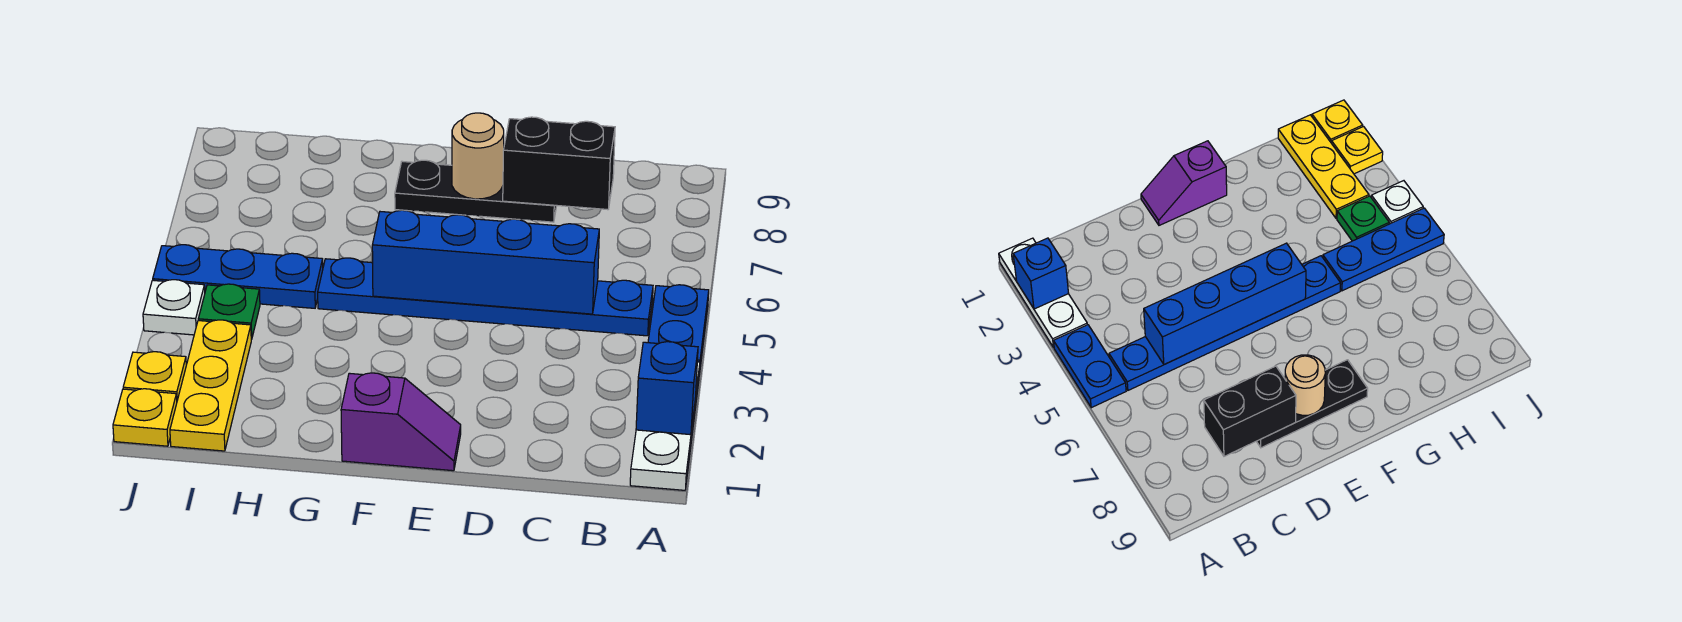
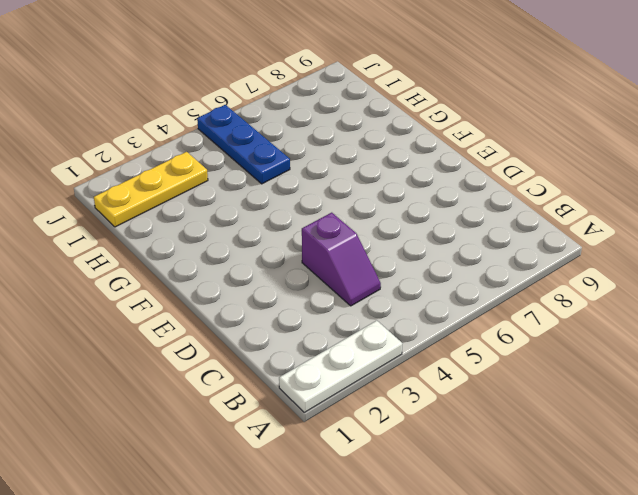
purple 1x2 slope [302,213,381,306] -> purple 1x2 slope moved to [341,373,461,471]
none -> blue 1x2 plate [648,285,709,375]
none -> blue 1x6 plate [318,258,653,336]
none -> black 1x3 plate [395,160,557,222]

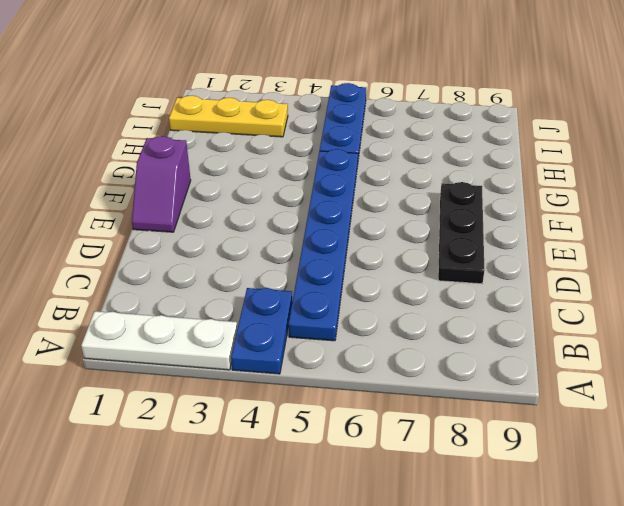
blue 1x2 plate [231,288,292,374] -> blue 1x2 plate turned to [648,285,709,375]
none -> green 1x1 plate [198,284,260,339]
none -> yellow 1x1 plate [113,389,177,446]
none -> yellow 1x1 plate [123,352,186,400]

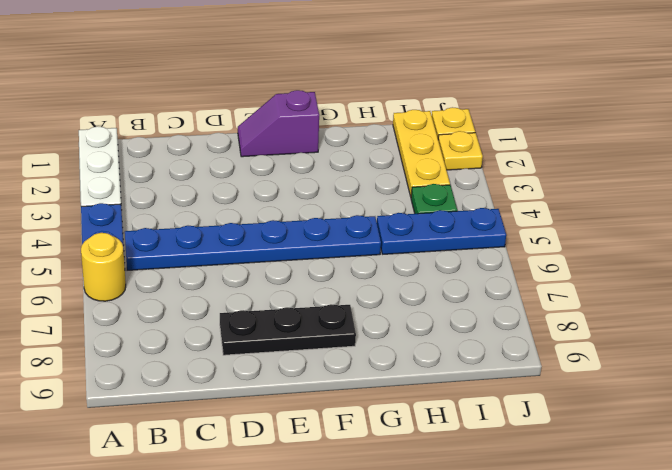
yellow 1x1 round brick [81,233,126,301] -> none
none -> white 1x1 plate [143,280,205,335]
none -> blue 1x1 brick [636,342,698,435]
none -> blue 1x4 brick [372,210,599,314]

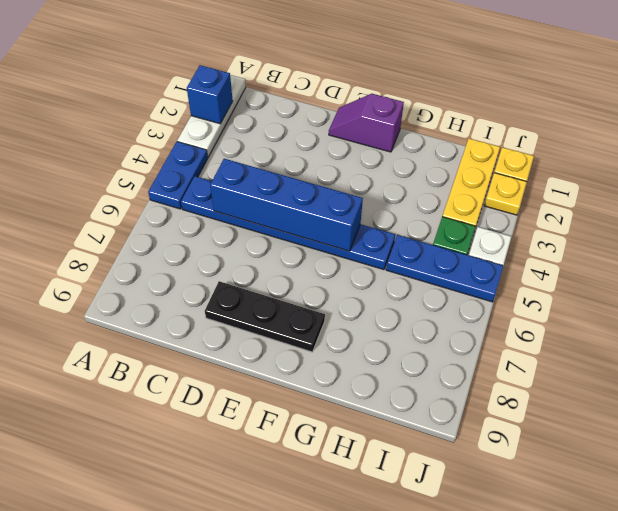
none -> black 1x2 brick [503,117,615,210]
none -> tan 1x1 round brick [452,113,504,199]

